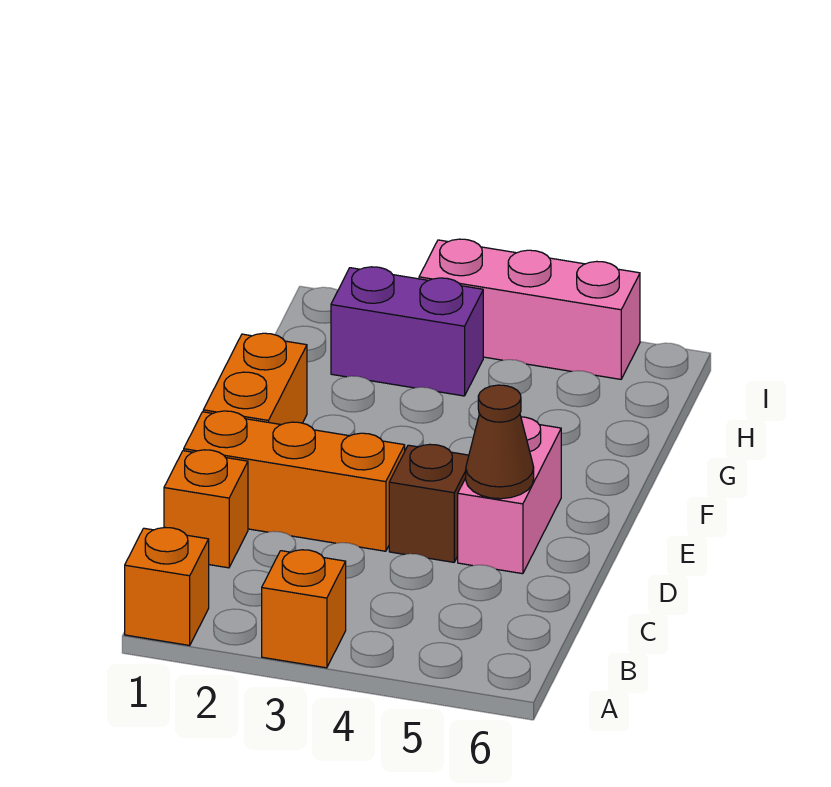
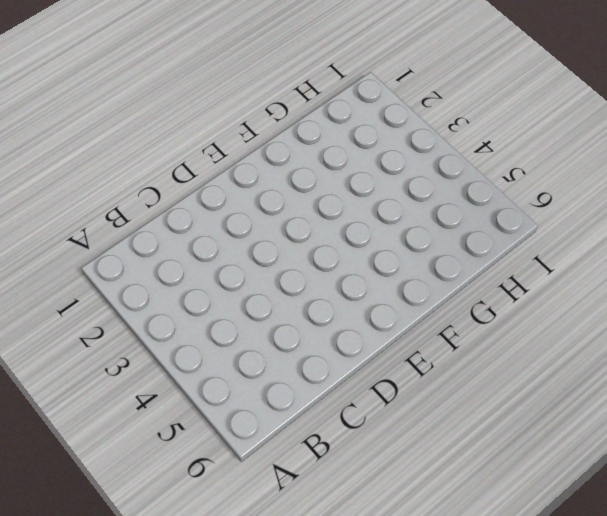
none -> orange 1x1 brick [125,527,209,645]
none -> orange 1x1 brick [262,550,346,668]

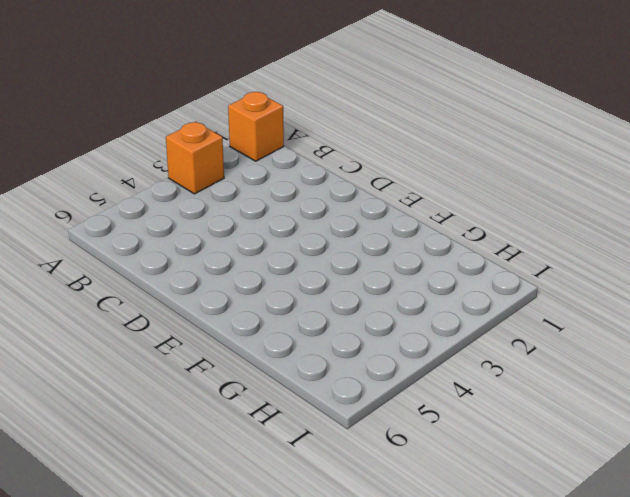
none -> orange 1x1 brick [164,450,248,568]
none -> orange 1x3 brick [184,411,405,551]

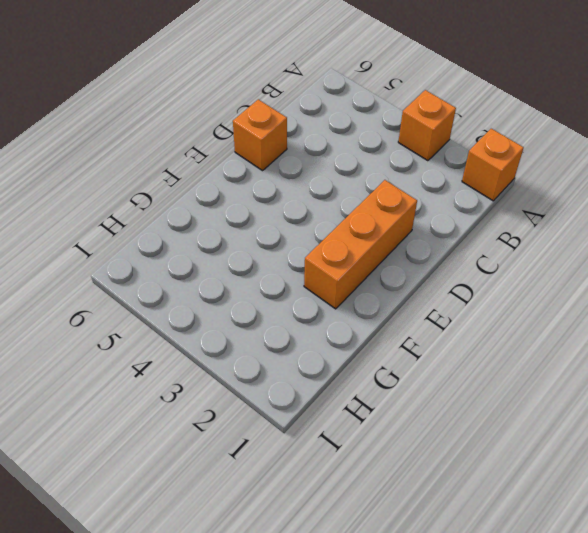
orange 1x3 brick [304,180,417,309] -> orange 1x3 brick turned to [184,411,405,551]
orange 1x1 brick [233,99,287,171] -> orange 1x1 brick moved to [164,450,248,568]
none -> brown 1x1 brick [389,444,469,562]
none -> pink 1x2 brick [458,417,561,574]

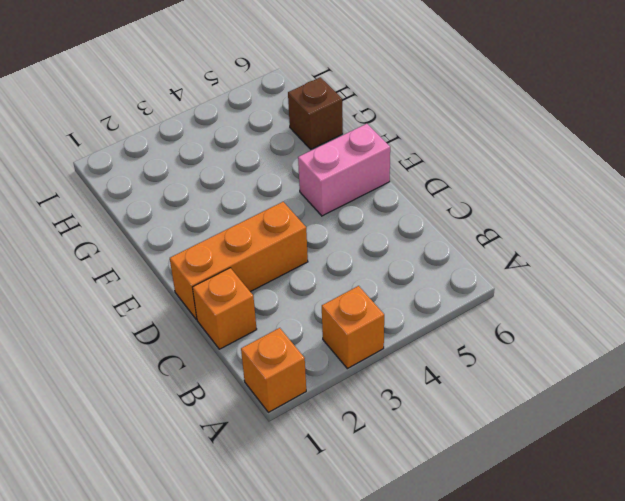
pink 1x2 brick [298,124,390,216] -> pink 1x2 brick turned to [458,417,561,574]
brown 1x1 brick [288,77,343,149] -> brown 1x1 brick moved to [389,444,469,562]
none -> orange 1x2 brick [203,333,307,425]
none -> purple 1x2 brick [331,267,483,396]

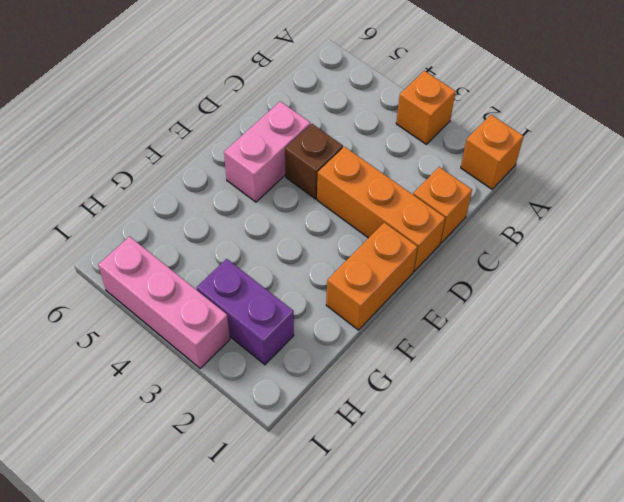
none -> brown 1x1 cone [466,385,534,499]

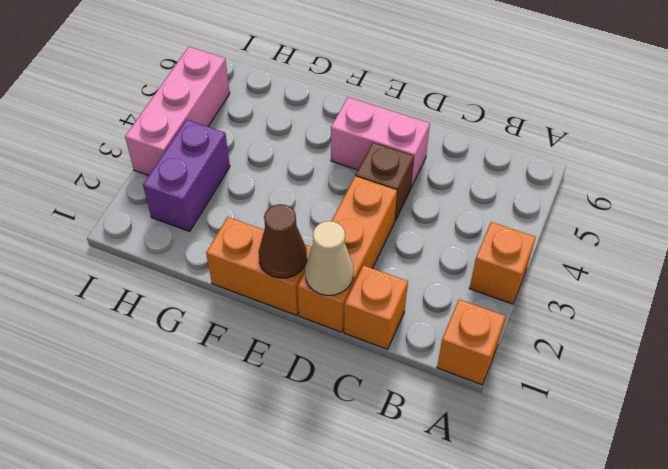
tan 1x1 cone [305,221,354,295] -> none
brown 1x1 cone [259,204,307,278] -> brown 1x1 cone moved to [466,385,534,499]

